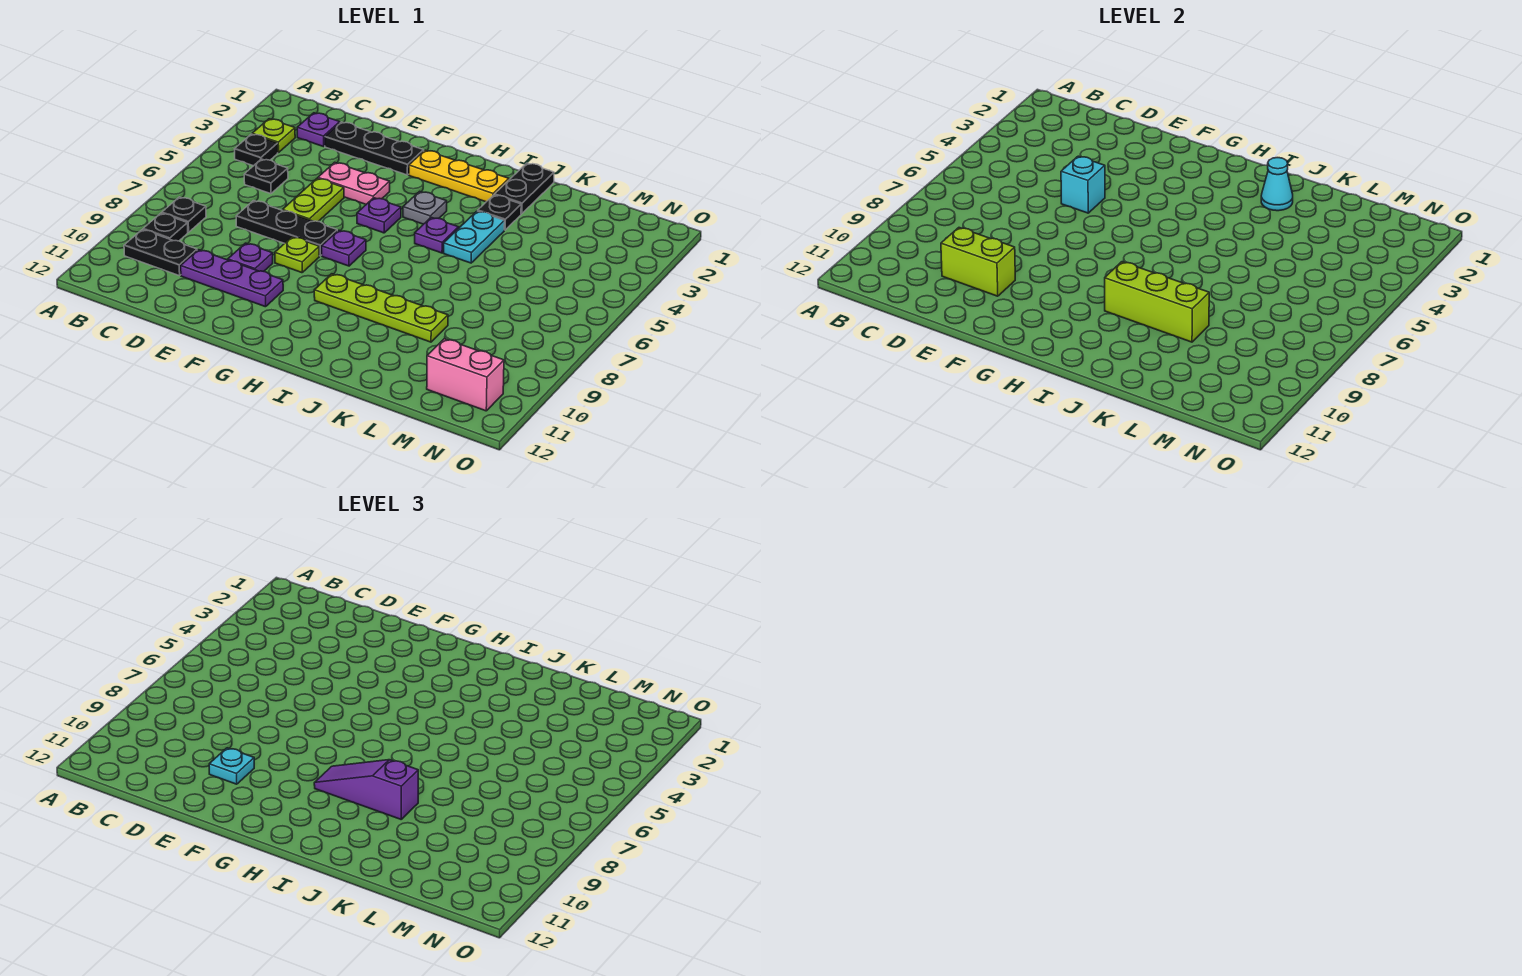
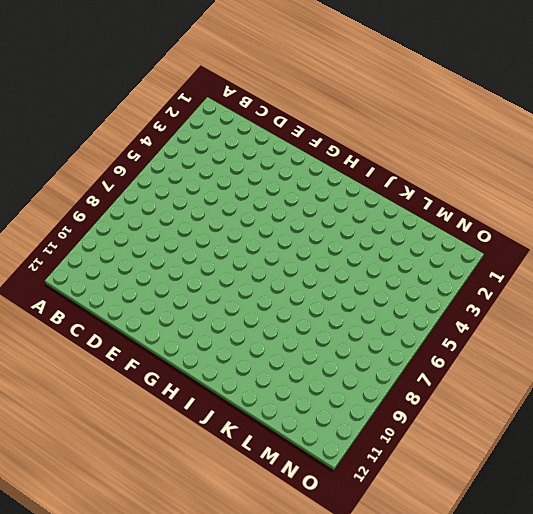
none -> lime 1x1 plate [252,119,295,153]
none -> black 1x1 plate [235,134,278,166]
none -> black 1x1 plate [162,197,206,232]
none -> black 1x1 plate [143,213,188,241]

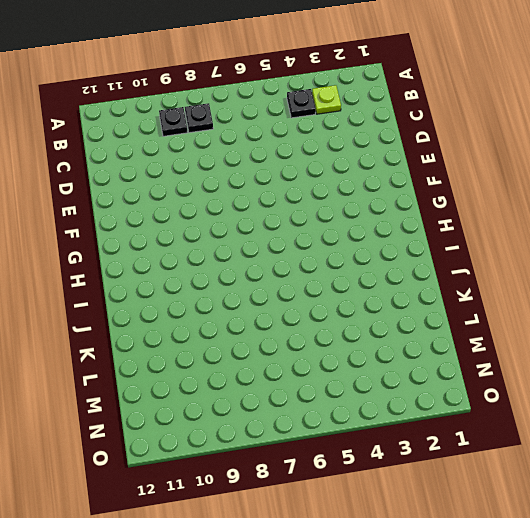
none -> black 1x2 plate [124,230,197,276]
none -> purple 1x1 plate [297,113,340,147]
none -> black 1x1 plate [244,159,288,194]
none -> black 1x3 plate [325,122,424,175]

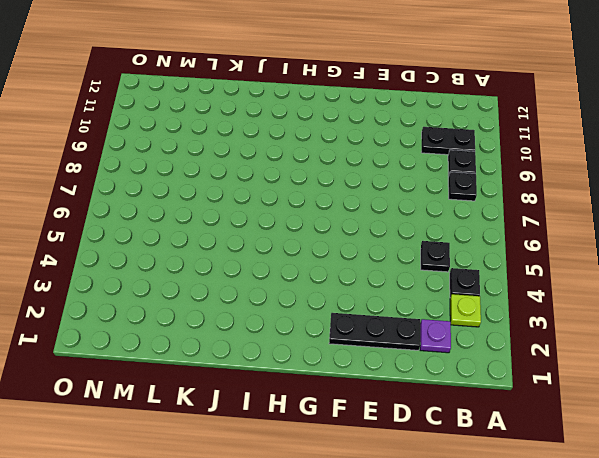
none -> black 1x3 plate [236,201,337,256]
none -> purple 1x3 plate [181,250,283,307]
none -> pink 1x2 plate [318,162,390,204]
none -> lime 1x2 plate [283,178,344,222]

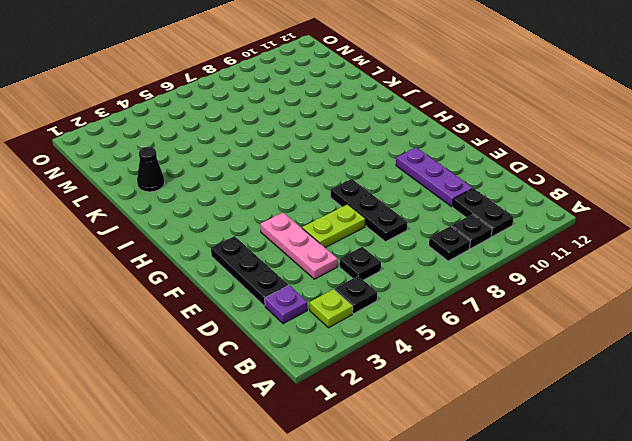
pink 1x3 plate [260,213,338,279] -> pink 1x2 plate [318,162,390,204]
black 1x1 cone [137,147,164,192] -> none
none -> purple 1x1 plate [228,243,273,271]
none -> lime 1x1 plate [275,237,319,273]
none -> yellow 1x3 plate [409,150,509,202]
none -> purple 1x1 plate [357,198,401,233]

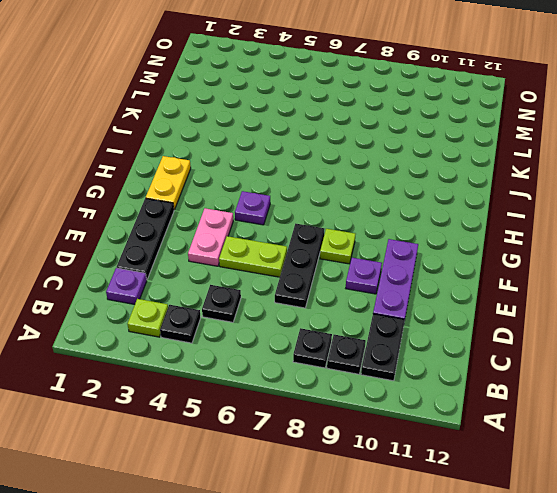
yellow 1x2 plate [146,156,191,210] -> yellow 1x3 plate [409,150,509,202]
none -> purple 1x1 plate [322,230,366,266]
none -> grey 1x1 plate [403,191,447,224]
none -> lime 1x4 plate [314,274,448,342]
none -> purple 1x1 plate [415,217,459,253]

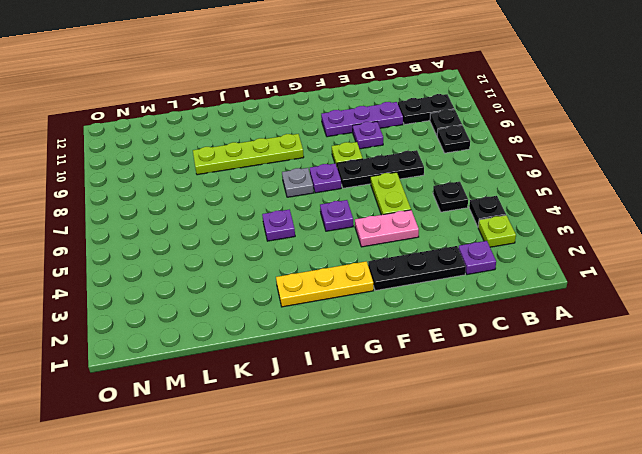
grey 1x1 plate [282,168,314,197] -> grey 1x1 plate moved to [403,191,447,224]
none -> black 1x2 plate [495,163,554,214]
none -> black 1x1 plate [478,195,521,230]
none -> cyan 1x2 plate [444,211,505,263]
none -> pink 1x2 brick [427,339,504,411]

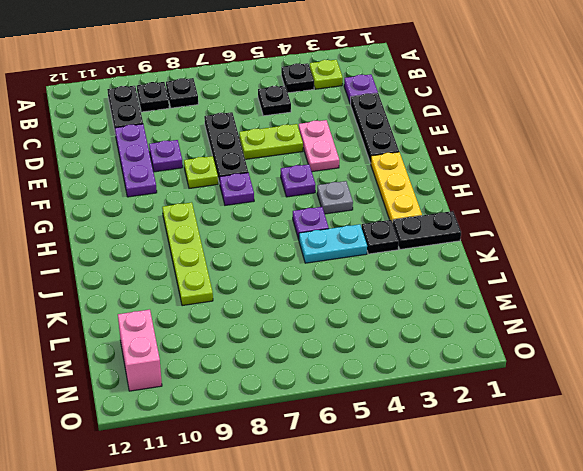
none -> lime 1x2 brick [941,228,1015,296]
none -> cyan 1x1 brick [1061,156,1105,213]
none -> lime 1x3 brick [1105,262,1209,342]
none -> cyan 1x1 cone [1261,158,1293,211]

